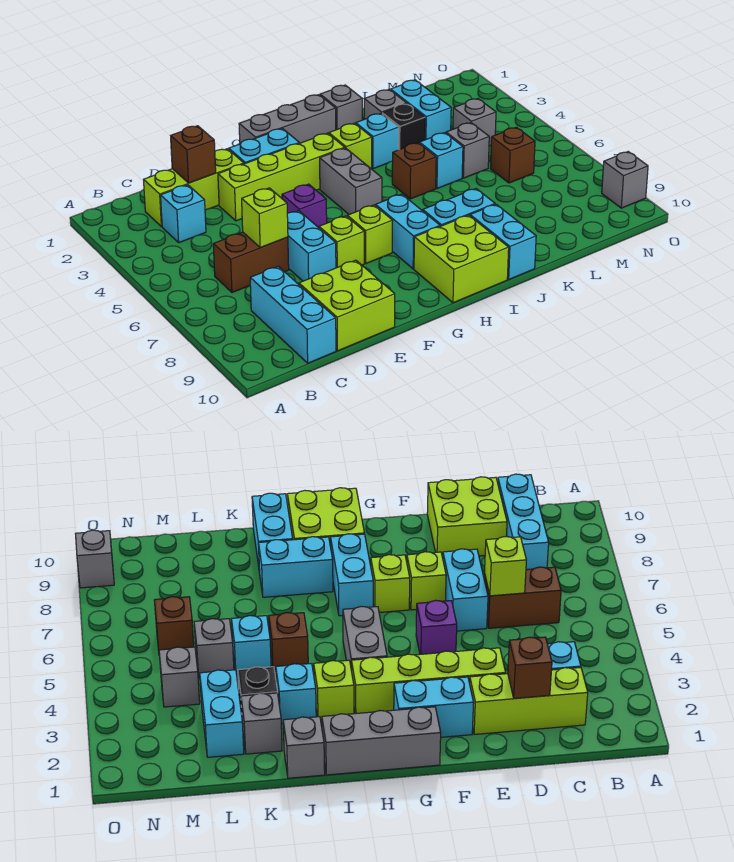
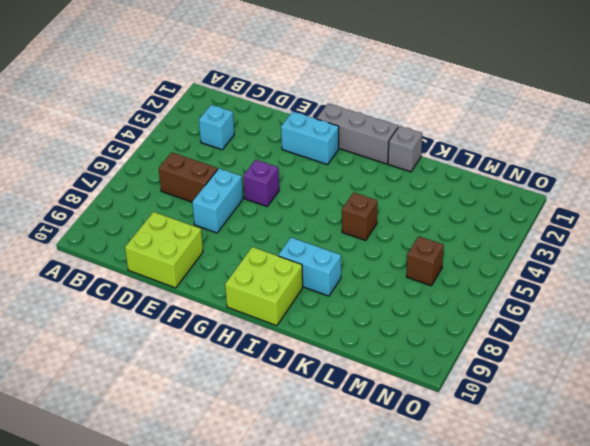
none -> lime 1x3 brick [144,149,244,227]
none -> cyan 1x3 brick [250,266,336,363]
none -> lime 1x4 brick [218,133,345,221]
none -> lime 1x1 brick [319,216,364,268]

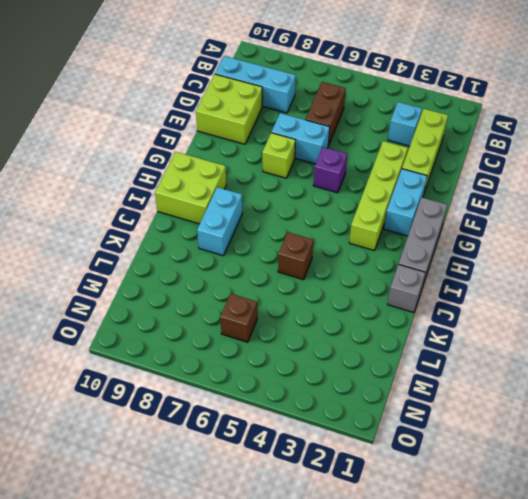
none -> lime 1x1 brick [347,205,393,263]
none -> grey 1x2 brick [320,148,382,214]
none -> cyan 1x2 brick [375,194,440,269]
none -> lime 1x1 brick [329,123,372,169]

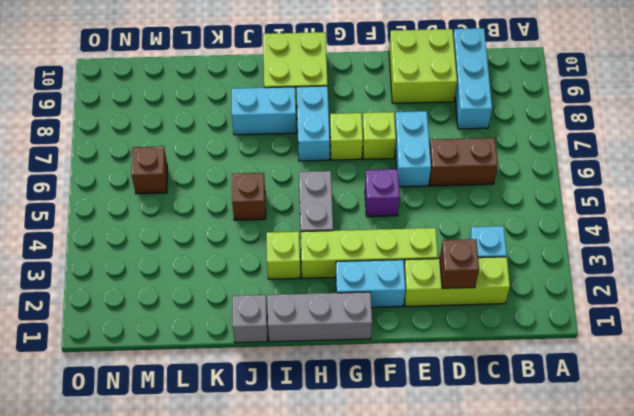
none -> cyan 1x1 brick [356,114,399,169]
none -> cyan 1x2 brick [470,204,536,279]
none -> grey 1x1 brick [364,90,407,119]
none -> black 1x1 brick [382,104,425,150]

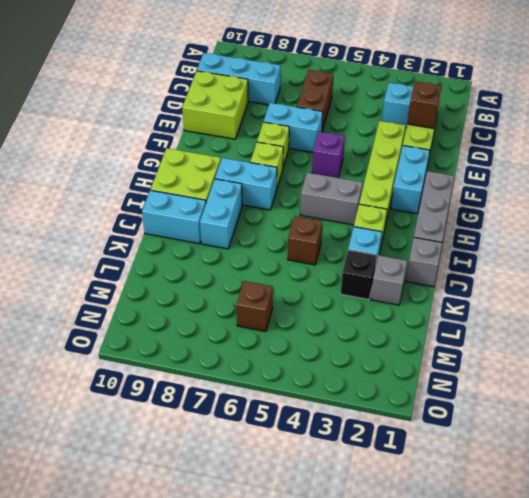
none -> cyan 1x1 brick [419,133,463,188]
none -> cyan 1x2 brick [391,80,451,140]
none -> grey 1x1 brick [446,123,489,178]
none -> grey 1x1 brick [453,99,496,146]

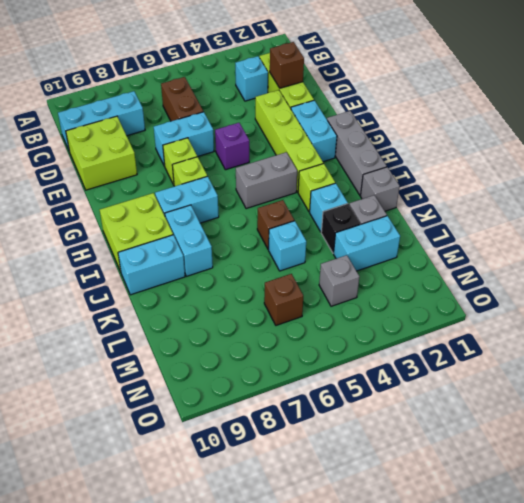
none -> grey 1x1 brick [446,123,489,178]
none -> grey 1x1 brick [602,152,648,208]
none -> lime 1x1 brick [242,188,288,248]

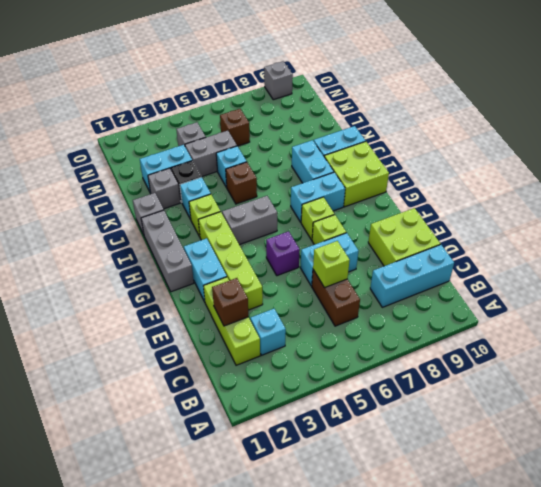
grey 1x2 brick [185,131,237,177] -> grey 1x1 brick [446,123,489,178]

